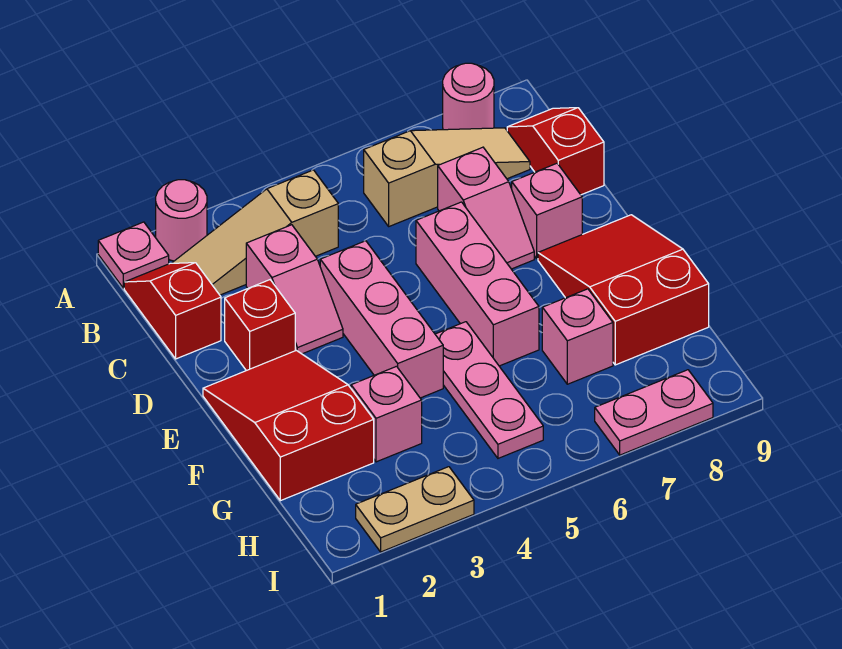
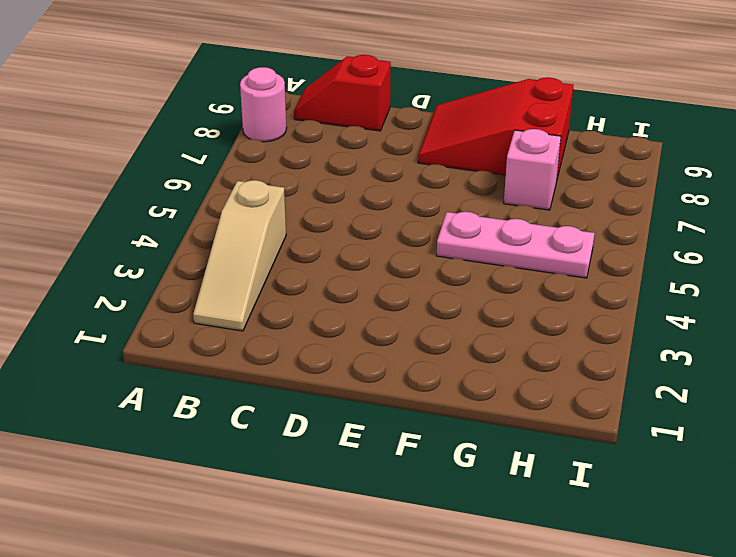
none -> pink 1x1 plate [98,222,169,288]
none -> pink 1x1 round brick [156,180,207,261]
none -> red 1x2 slope [124,263,221,359]

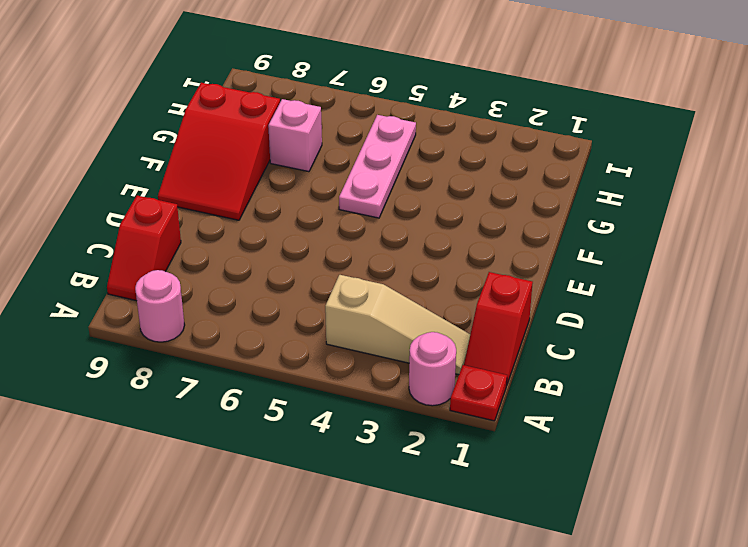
red 1x1 plate [450,365,507,421] -> pink 1x1 plate [98,222,169,288]
none -> tan 1x3 slope [364,128,530,226]
none -> pink 1x2 slope [246,225,343,354]
none -> pink 1x2 slope [438,147,534,269]

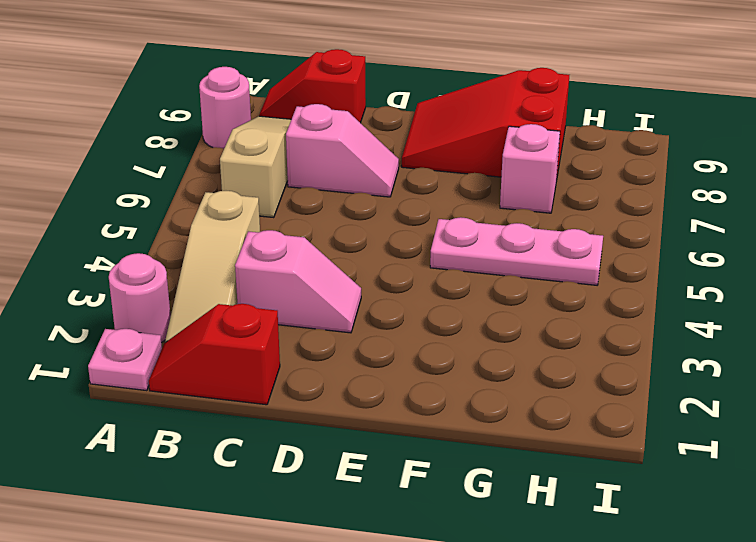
none -> red 1x1 brick [225,280,295,371]
none -> pink 1x3 brick [320,241,443,398]
none -> pink 1x3 brick [416,202,539,366]

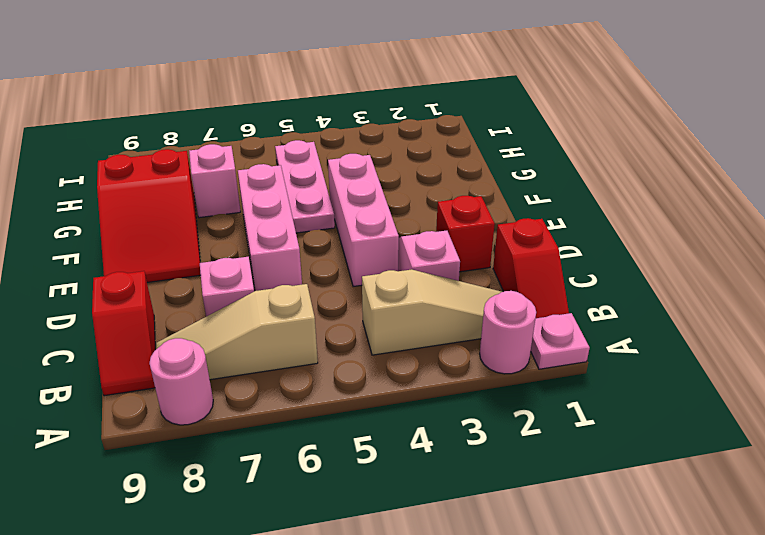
none -> pink 1x1 brick [512,163,582,259]
none -> red 2x3 slope [203,350,374,501]
none -> pink 1x1 brick [351,366,422,462]

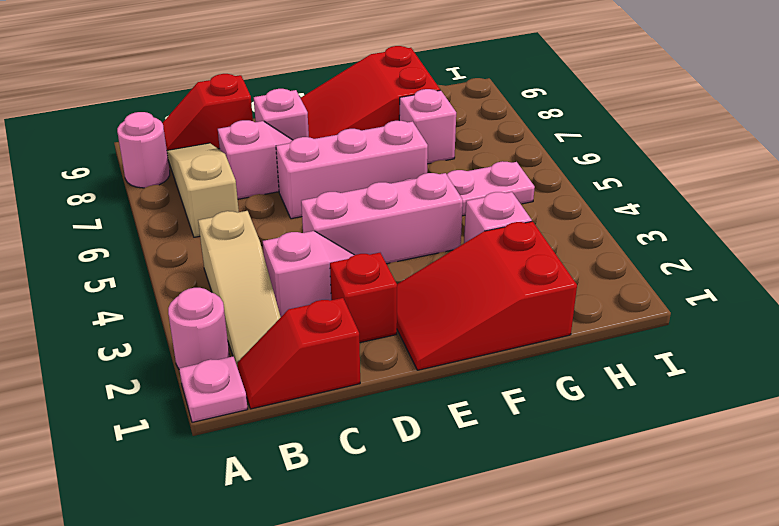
none -> tan 1x2 plate [356,467,474,552]
none -> pink 1x2 plate [595,370,713,455]

